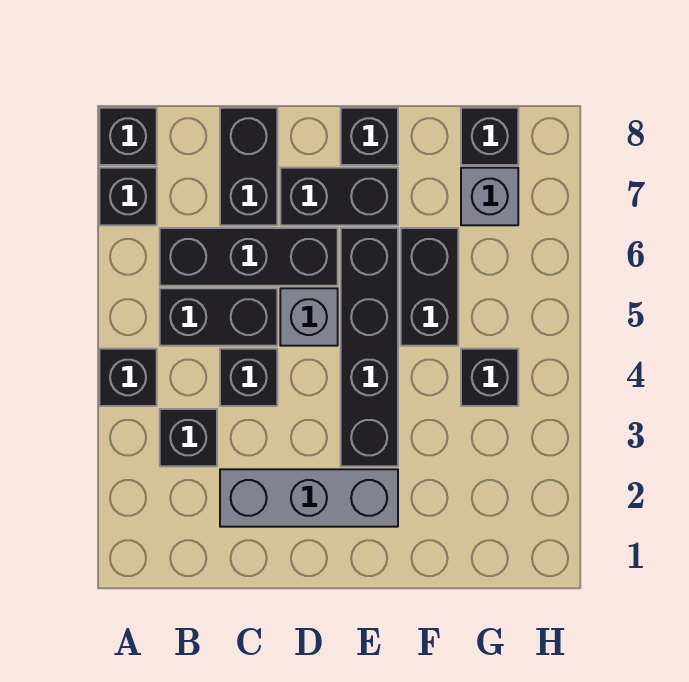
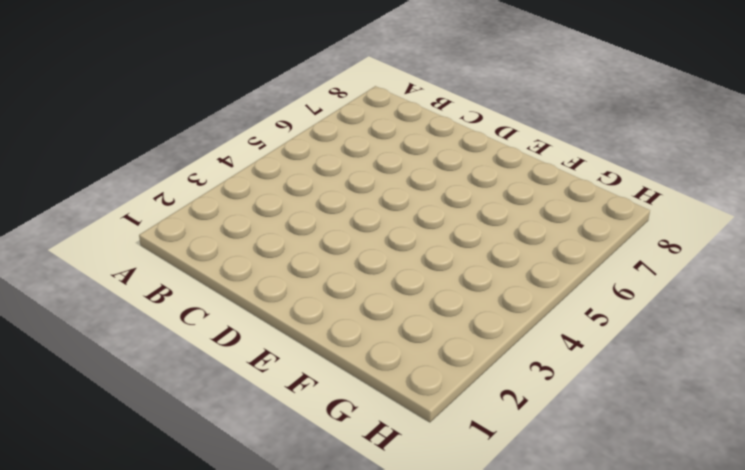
none -> black 1x1 brick [99,349,157,406]
none -> black 1x1 brick [99,168,157,225]
none -> black 1x1 brick [99,108,157,165]

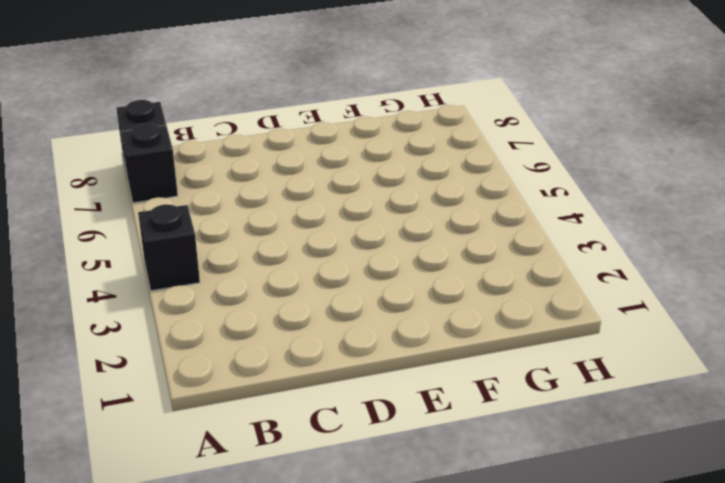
none -> black 1x1 brick [160,409,217,466]
none -> black 1x2 brick [160,288,277,346]
none -> black 1x3 brick [160,228,338,286]

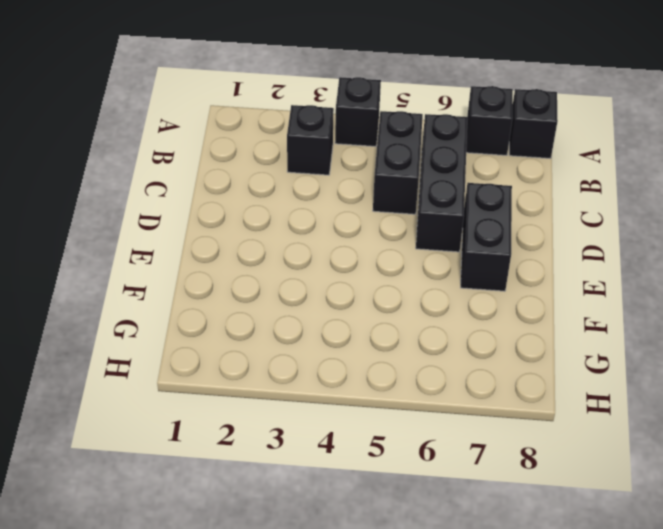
none -> grey 1x3 brick [220,469,398,527]
none -> black 1x1 brick [220,349,277,406]
none -> black 1x2 brick [220,108,277,225]

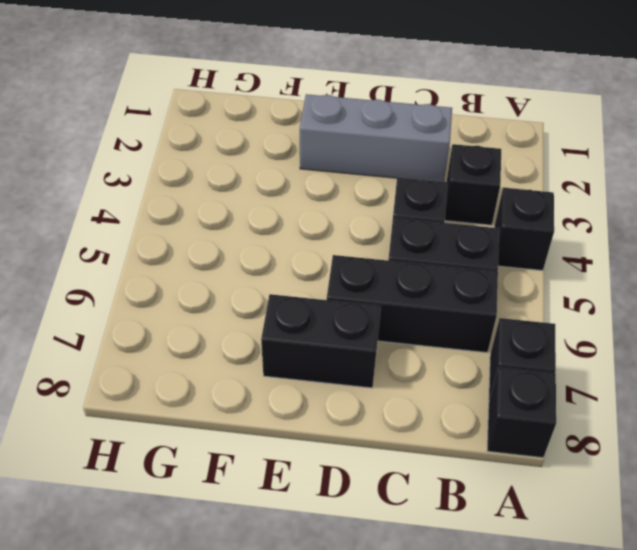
none -> black 1x2 brick [220,108,277,225]
none -> grey 1x1 brick [280,288,338,346]
none -> black 1x4 brick [341,228,398,466]

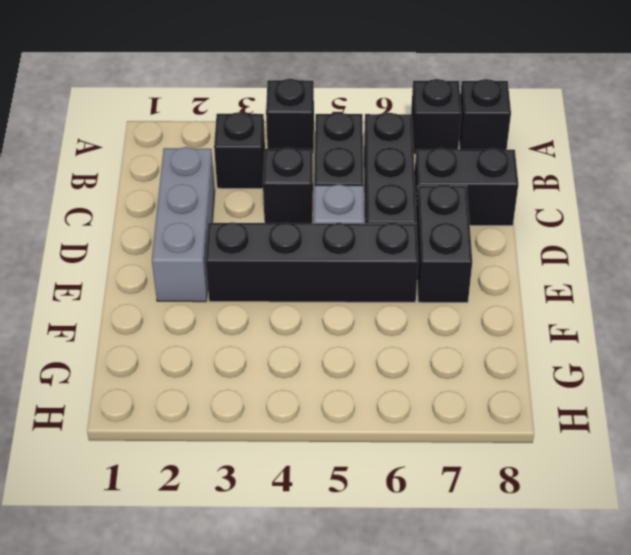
none -> black 1x1 brick [341,108,398,165]
none -> black 1x2 brick [401,228,458,346]
none -> black 1x1 brick [461,349,518,406]

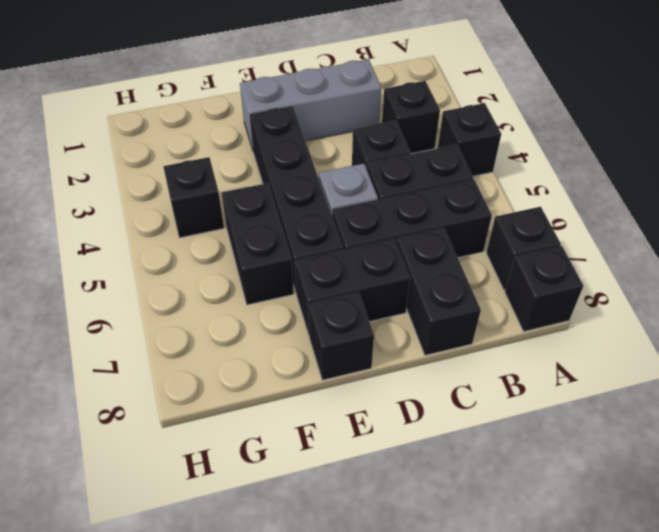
none -> grey 1x1 brick [461,168,518,225]
none -> black 1x1 brick [461,108,518,165]

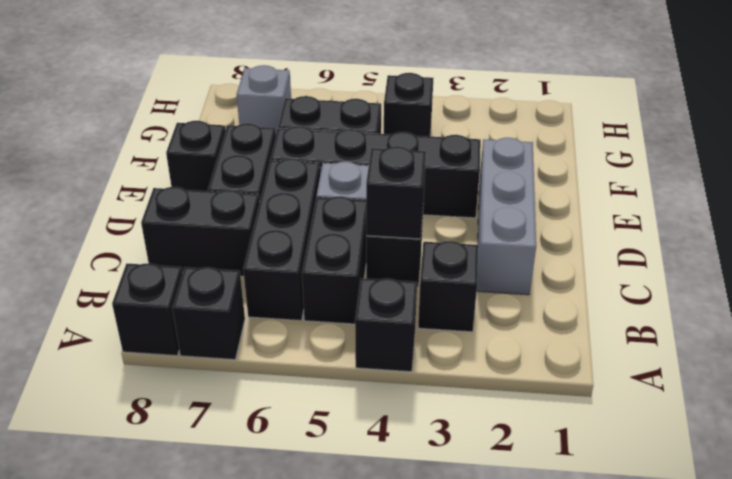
black 1x1 brick [366,146,426,239] -> black 1x1 brick moved to [461,108,518,165]

